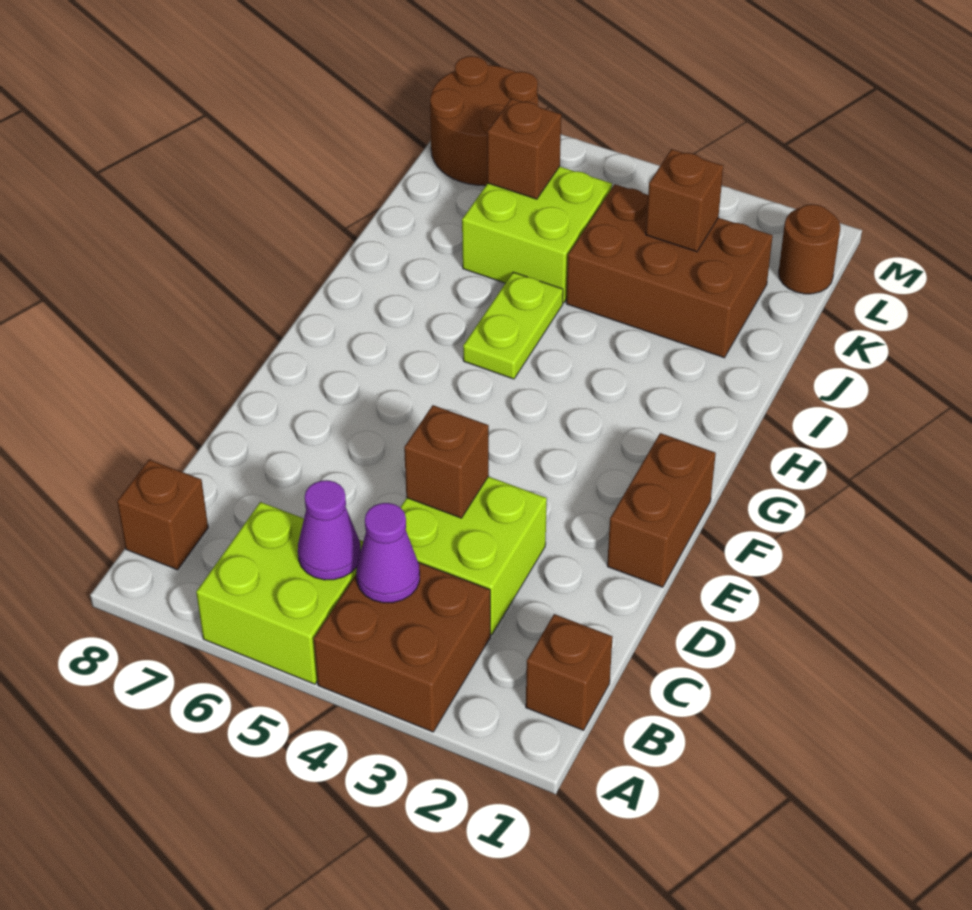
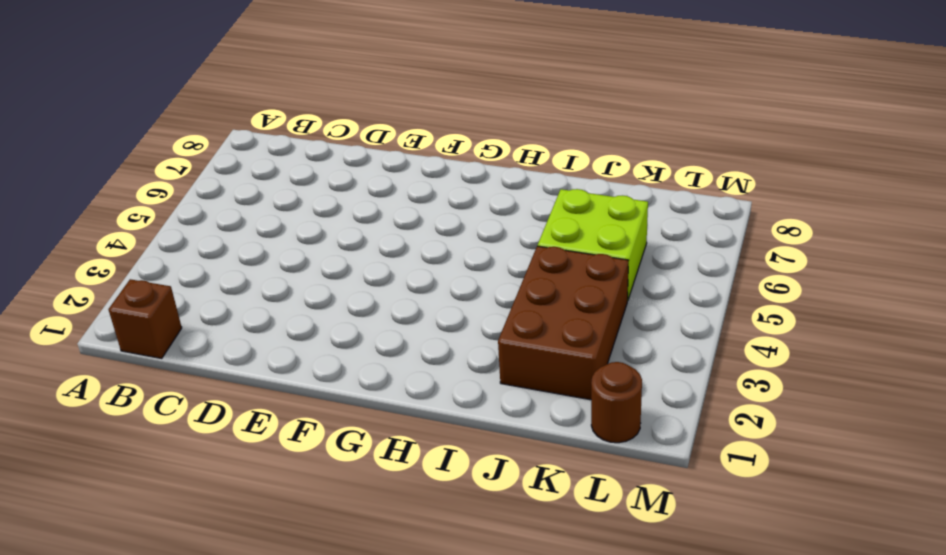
none -> brown 2x2 brick [314,562,490,732]
none -> lime 2x2 brick [196,502,363,684]
none -> brown 1x1 brick [117,460,208,570]

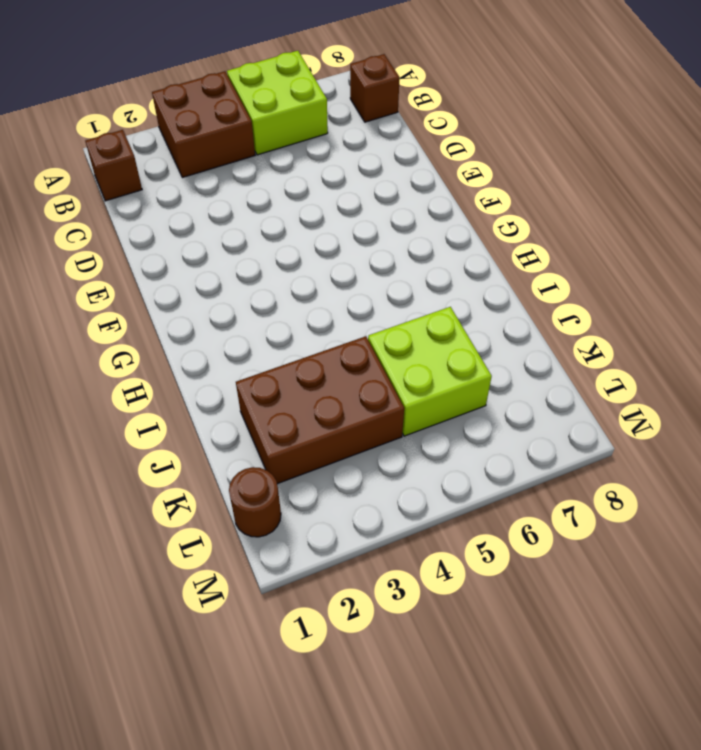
none -> lime 2x2 brick [400,476,547,635]
none -> brown 1x2 brick [607,433,716,587]
none -> lime 1x2 plate [463,272,563,379]

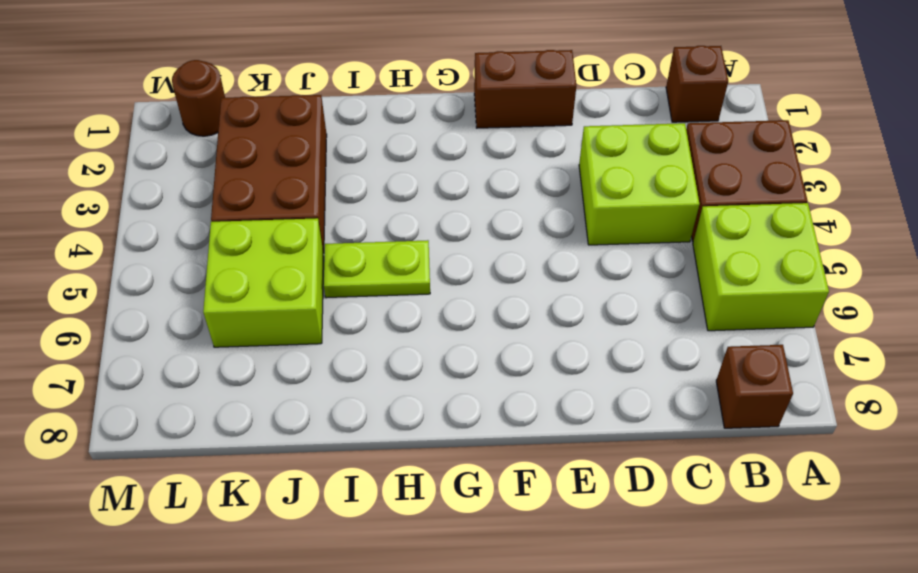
none -> brown 2x2 round brick [430,56,538,186]
none -> purple 1x1 cone [356,503,420,603]
none -> purple 1x1 cone [298,480,361,580]

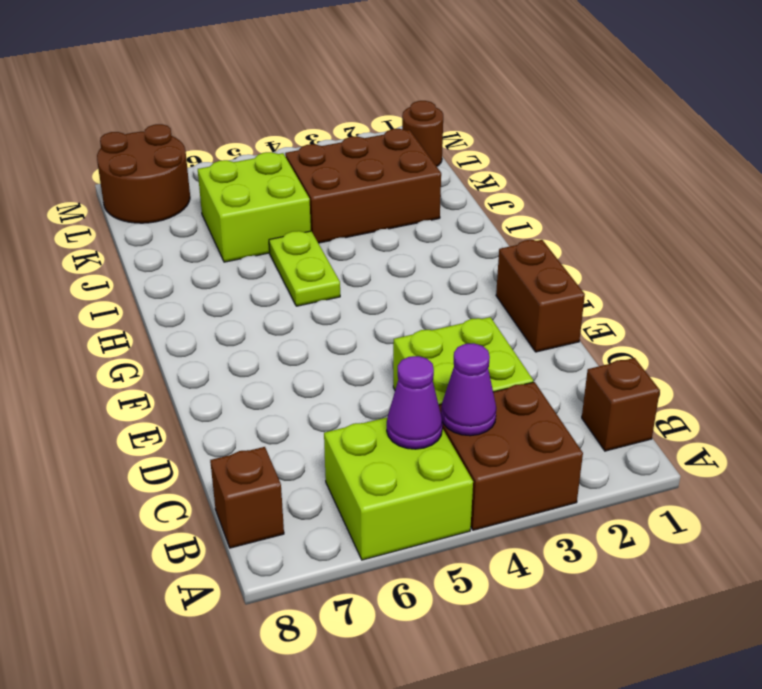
none -> brown 1x1 brick [404,405,489,518]
none -> brown 1x1 brick [646,149,723,252]
none -> brown 1x1 brick [487,99,561,199]

